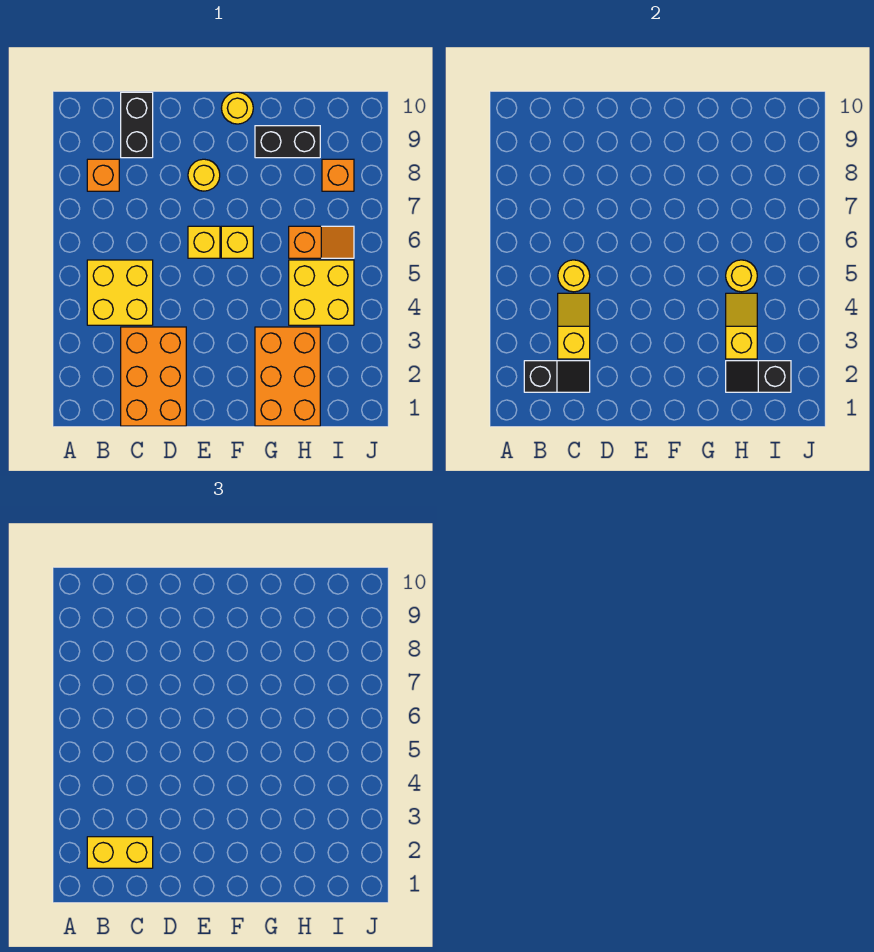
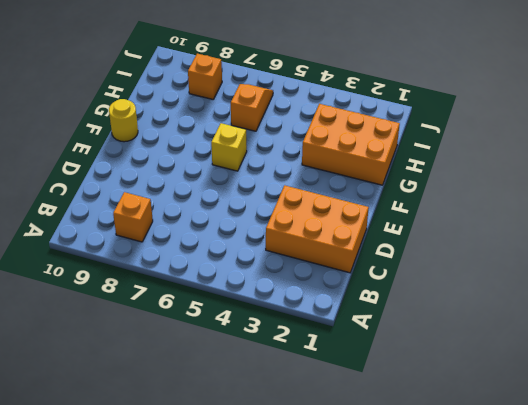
none -> yellow 2x2 brick [87,260,153,325]
none -> black 1x2 brick [121,92,153,158]
none -> yellow 1x1 brick [188,226,220,258]

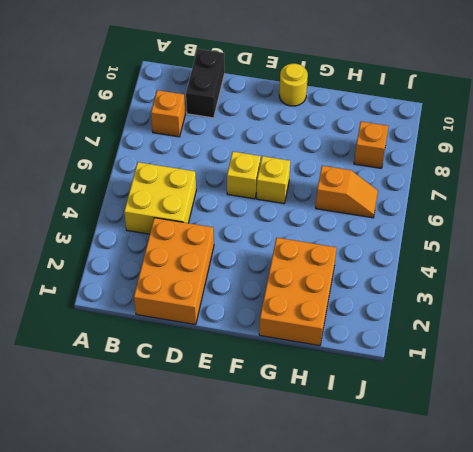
none -> yellow 1x1 round brick [188,159,220,191]
none -> black 1x2 brick [255,126,320,158]
none -> yellow 2x2 brick [289,260,354,325]

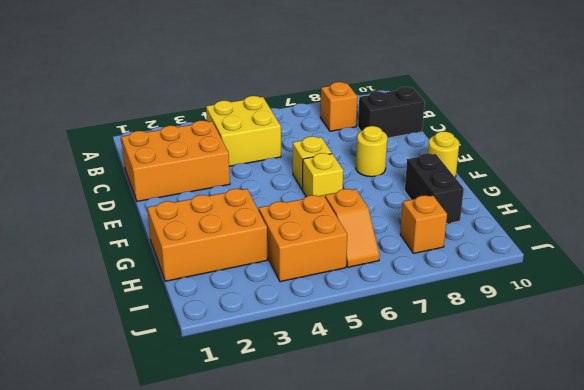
orange 2x2 brick [259,195,347,282] -> yellow 2x2 brick [289,260,354,325]
none -> black 1x2 slope [524,361,590,392]
none -> yellow 1x2 slope [558,293,590,359]
none -> yellow 1x1 round brick [558,260,590,292]

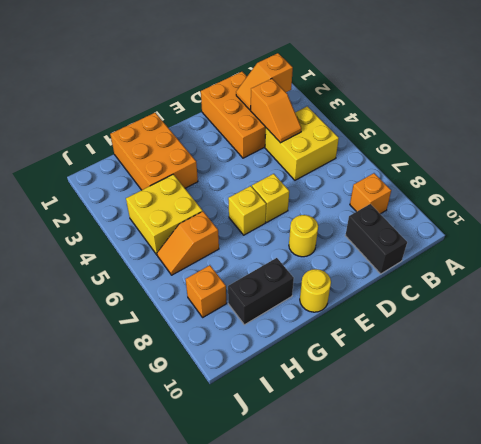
orange 1x2 slope [236,53,293,110] -> black 1x2 slope [524,361,590,392]
orange 1x2 slope [251,79,302,143] -> yellow 1x2 slope [558,293,590,359]
none -> yellow 1x1 round brick [558,260,590,292]
none -> black 1x2 slope [726,361,791,392]
none -> yellow 1x2 slope [726,293,757,359]

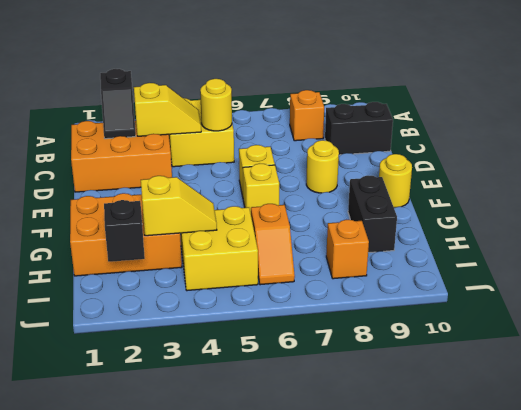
none -> yellow 1x1 round brick [726,260,757,292]
none -> yellow 1x2 brick [87,837,153,868]

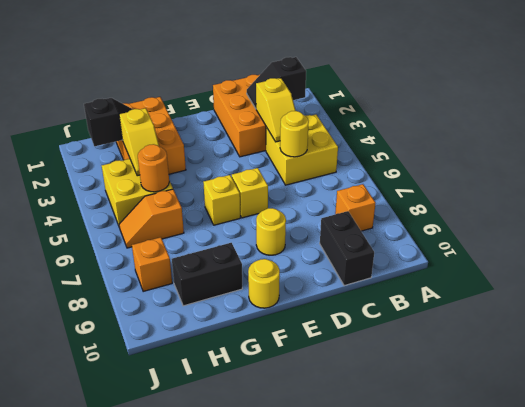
orange 1x1 round brick [138,144,169,192] -> yellow 1x1 round brick [726,260,757,292]
none -> yellow 1x2 brick [87,837,153,868]

